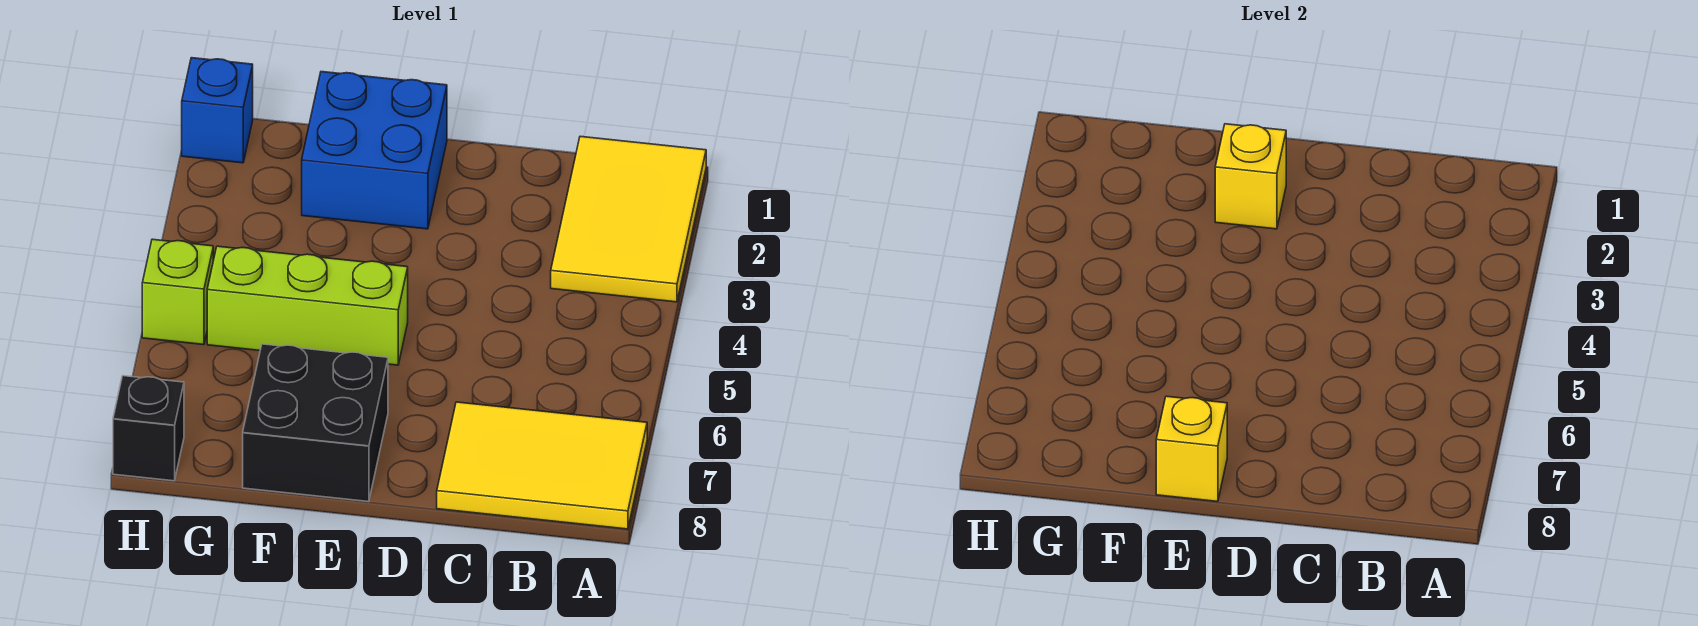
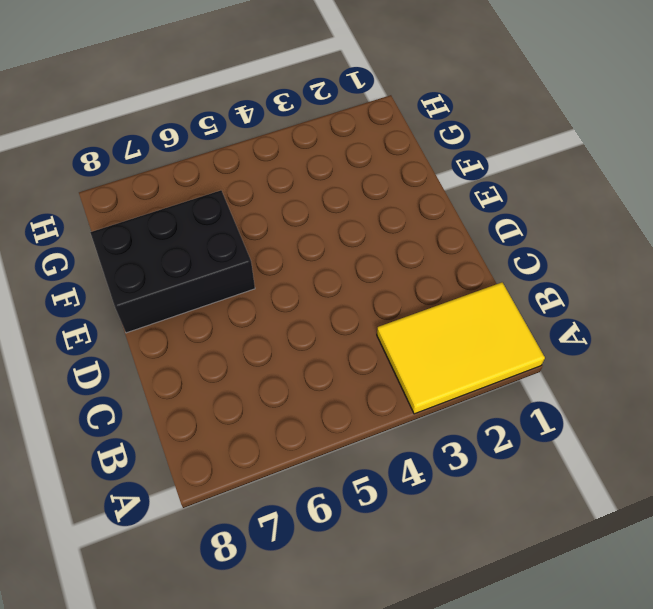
black 2x3 brick [90,190,255,333] -> black 2x2 brick [243,344,388,502]
none -> yellow 2x3 tile [437,402,647,529]
none -> blue 2x2 brick [302,72,447,229]

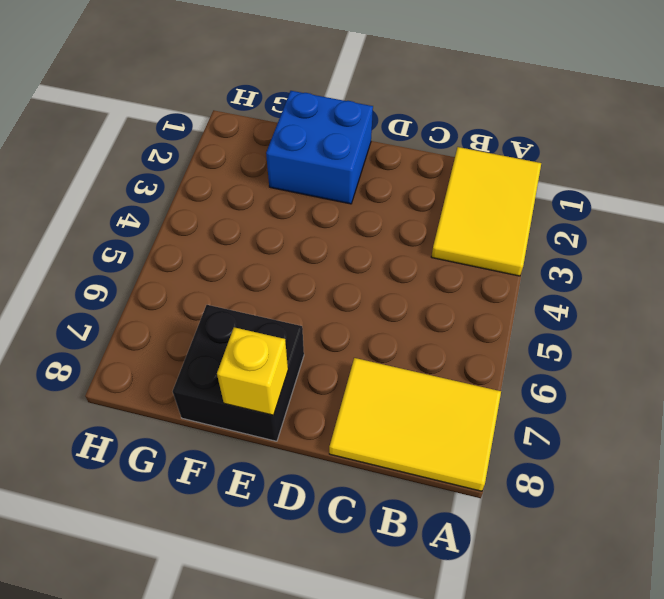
none -> lime 1x3 brick [207,246,408,365]
none -> blue 1x1 brick [182,58,253,163]

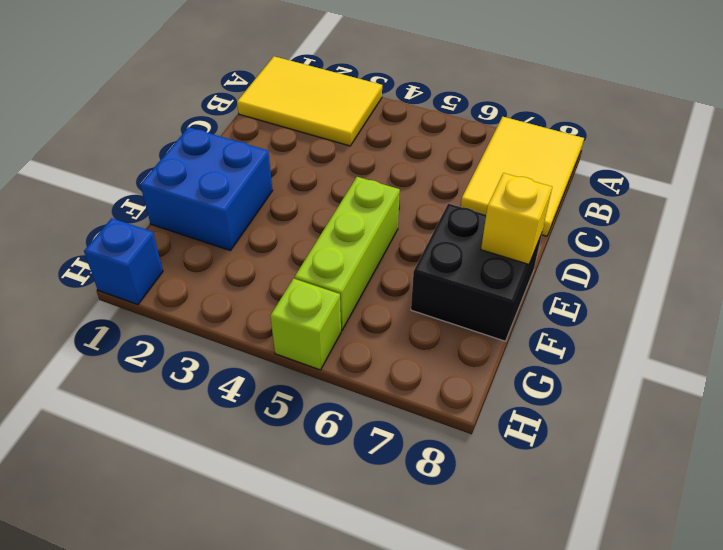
none -> black 1x1 brick [113,376,184,481]
none -> yellow 1x1 brick [1215,124,1286,229]

